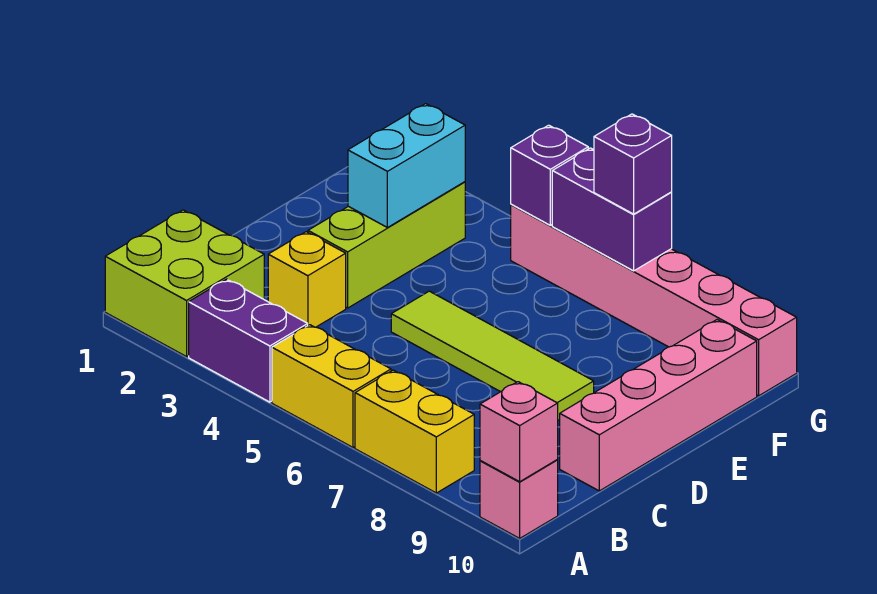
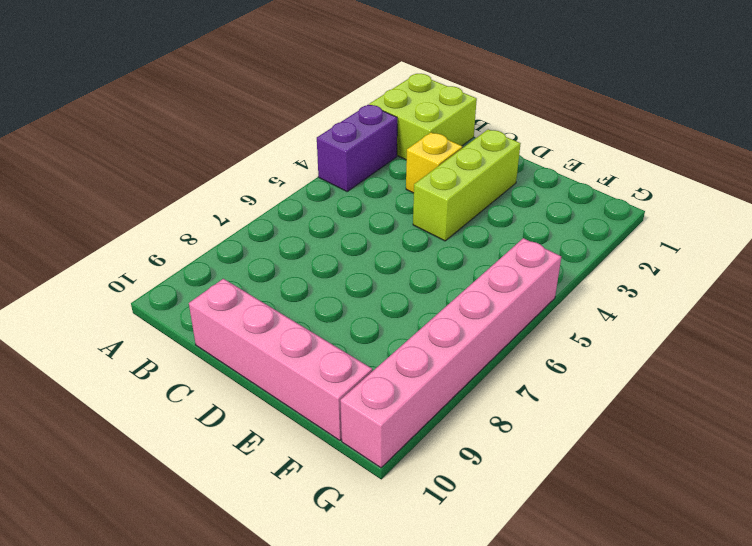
lime 1x3 brick [413,129,521,241] -> lime 1x3 brick turned to [308,182,465,308]
none -> yellow 1x2 brick [272,325,391,448]
none -> yellow 1x2 brick [355,370,474,493]
none -> pink 1x1 brick [480,460,558,538]

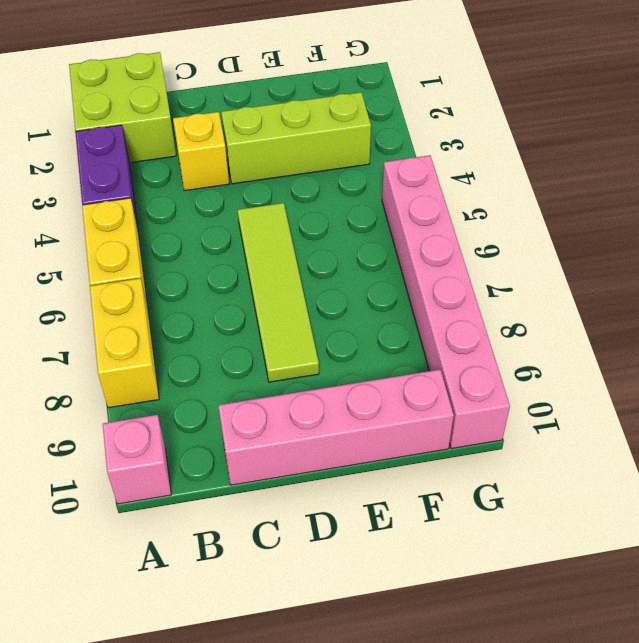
none -> pink 1x1 brick [480,382,558,482]
none -> cyan 1x2 brick [348,104,465,228]
none -> purple 1x1 brick [511,125,588,225]

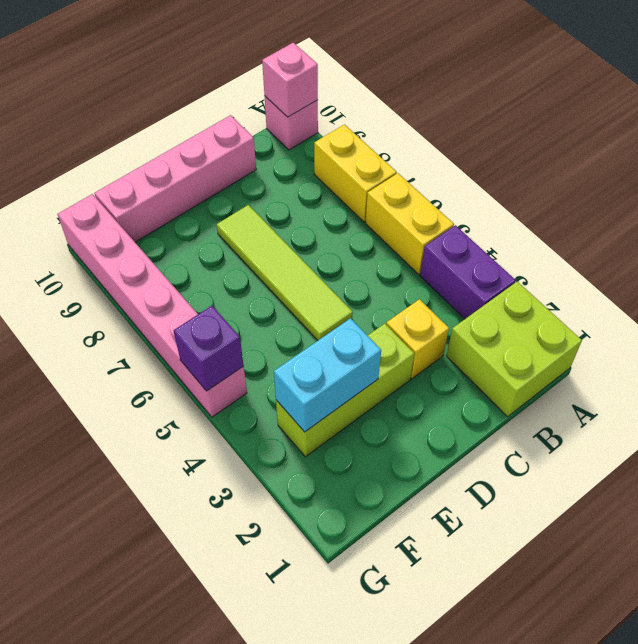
none -> purple 1x2 brick [552,148,672,271]
none -> purple 1x1 brick [594,114,672,214]

